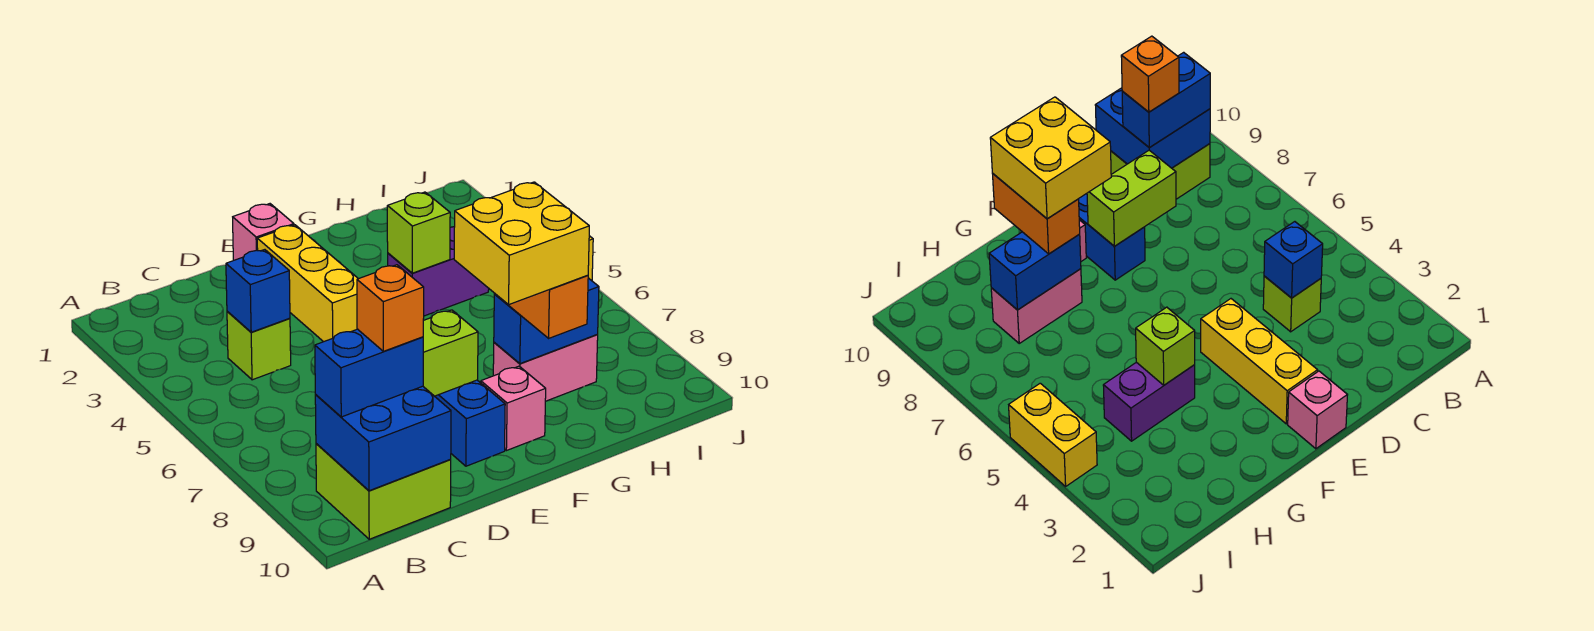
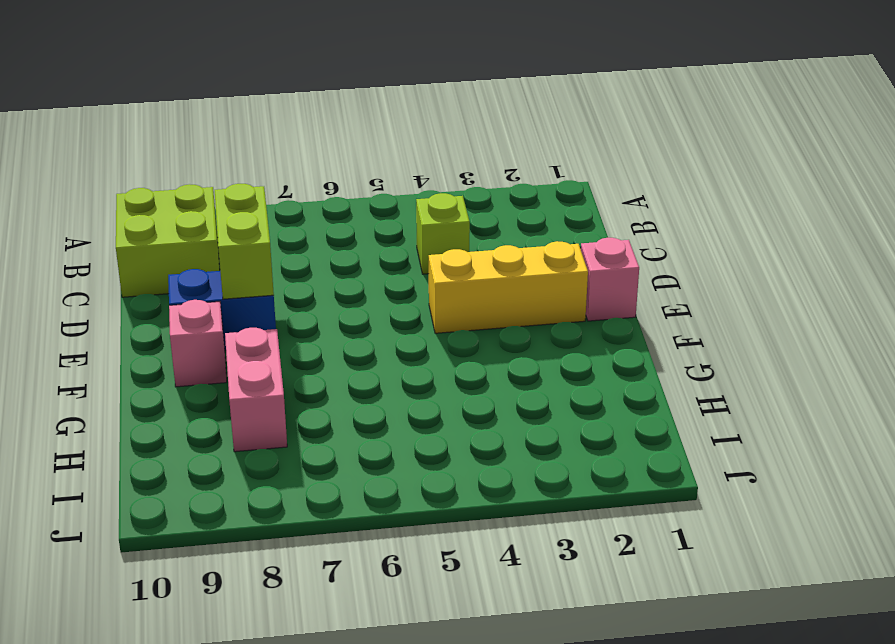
none -> purple 1x2 brick [388,227,489,316]
none -> yellow 1x2 brick [1009,383,1097,486]
none -> blue 2x2 brick [315,386,451,491]

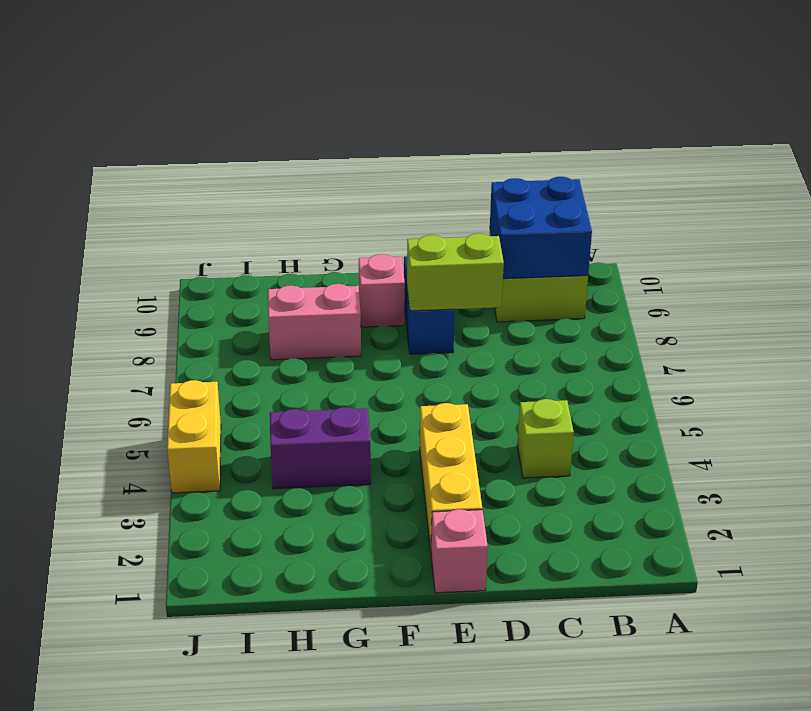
none -> blue 1x1 brick [226,250,290,332]
none -> lime 1x1 brick [387,192,450,273]
none -> blue 1x2 brick [494,278,599,364]

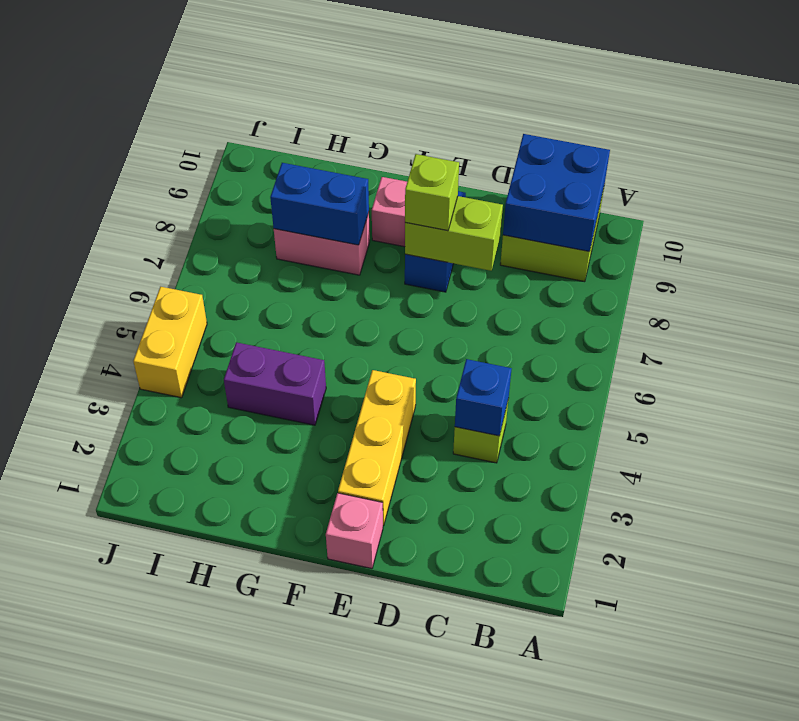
lime 1x1 brick [405,154,459,231] -> lime 1x1 brick moved to [387,192,450,273]
none -> blue 1x2 brick [315,329,423,417]
none -> orange 1x2 brick [494,275,588,338]
none -> orange 1x1 brick [357,265,424,351]

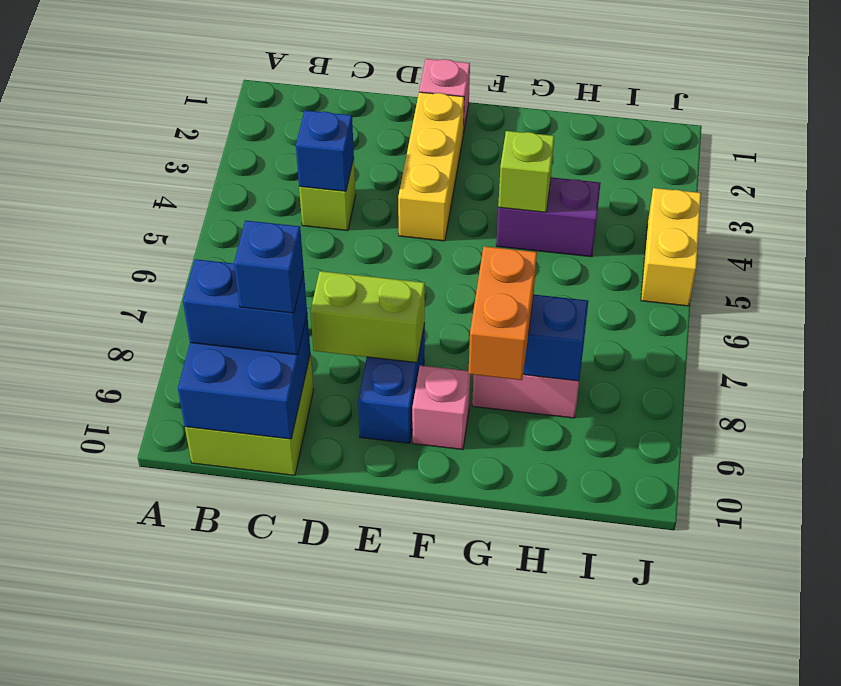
blue 1x1 brick [234,220,304,313] -> orange 1x1 brick [357,265,424,351]
none -> yellow 2x2 brick [454,182,589,304]

